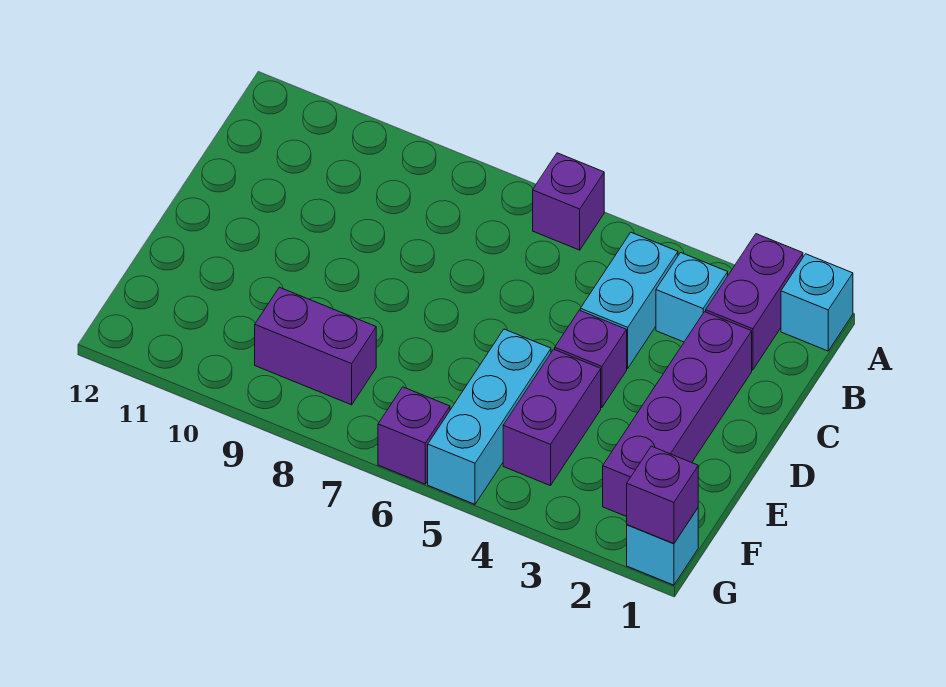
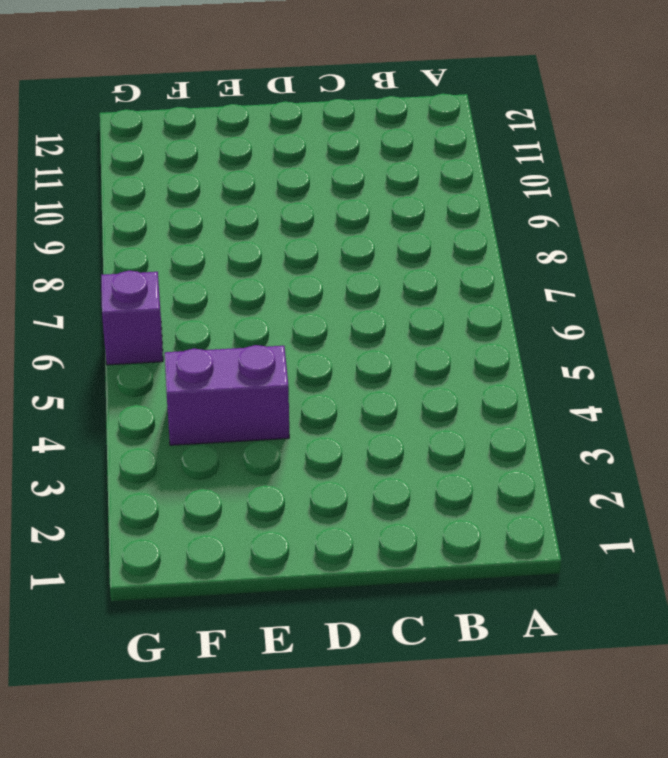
none -> cyan 1x1 brick [781,254,853,351]
none -> purple 1x2 brick [706,234,803,370]
none -> purple 1x1 brick [533,153,604,250]

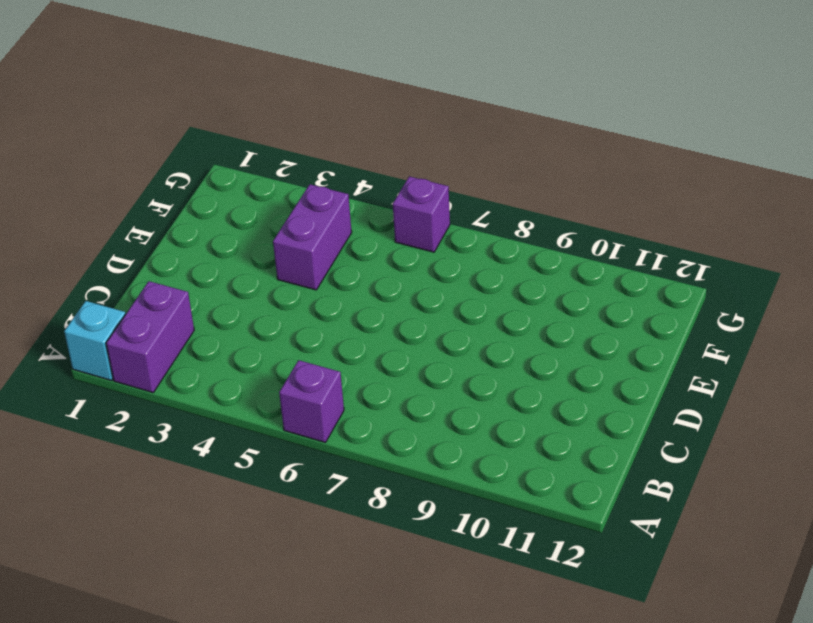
none -> cyan 1x1 brick [656,253,728,342]
none -> cyan 1x2 brick [580,233,678,368]
none -> purple 1x4 brick [603,312,752,517]

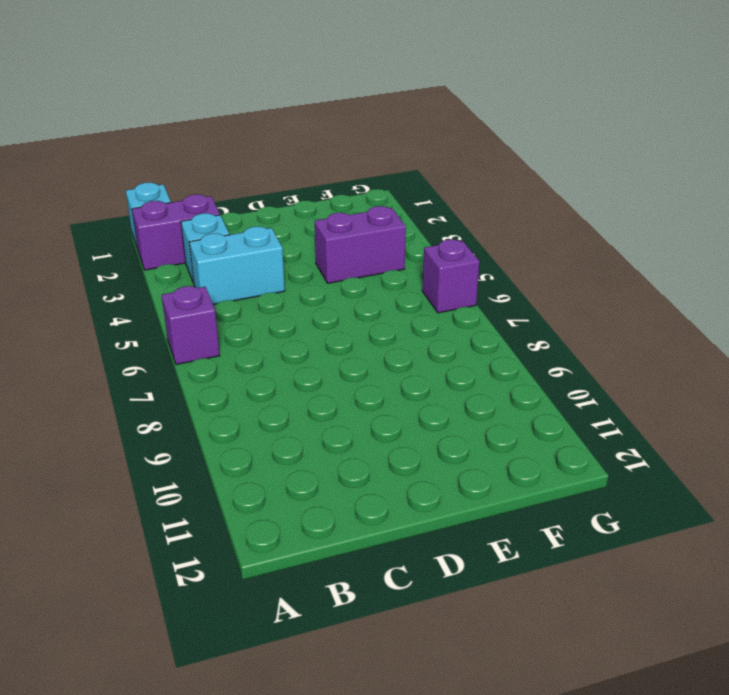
none -> purple 1x4 brick [603,312,752,517]
none -> purple 1x1 brick [555,310,627,408]
none -> cyan 1x3 brick [428,329,551,504]

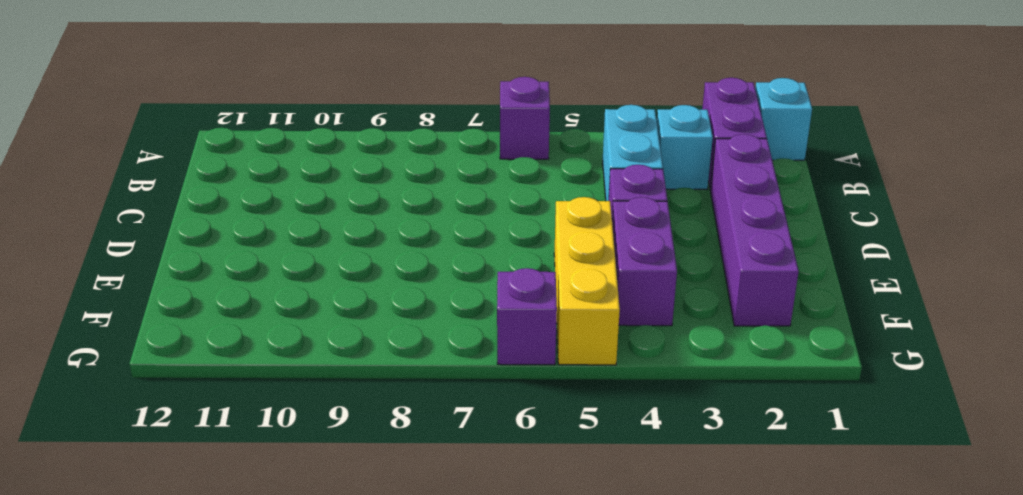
yellow 1x3 brick [554,197,620,365] -> cyan 1x3 brick [428,329,551,504]
none -> purple 1x2 brick [255,287,376,405]
none -> cyan 1x1 brick [627,508,698,585]
none -> purple 1x1 brick [627,446,698,544]

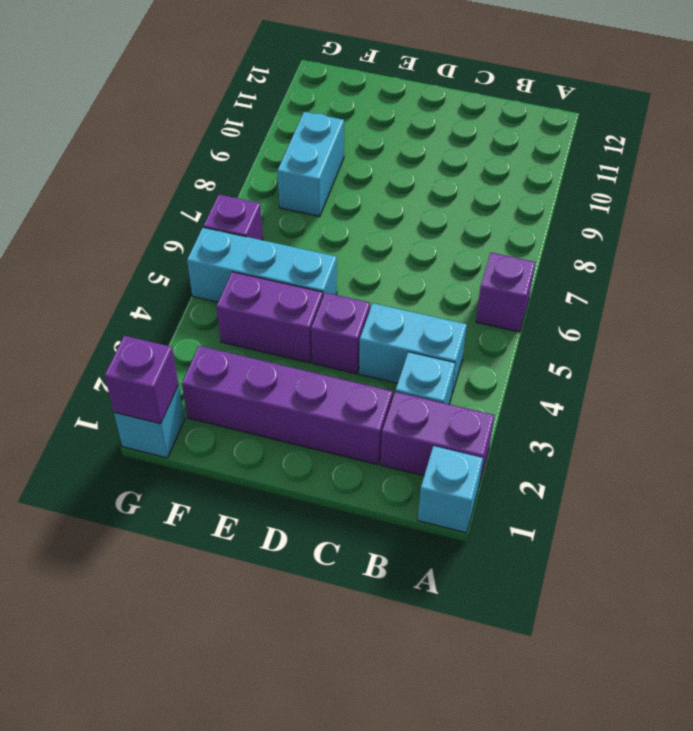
cyan 1x2 brick [277,112,344,216] -> purple 1x2 brick [255,287,376,405]

